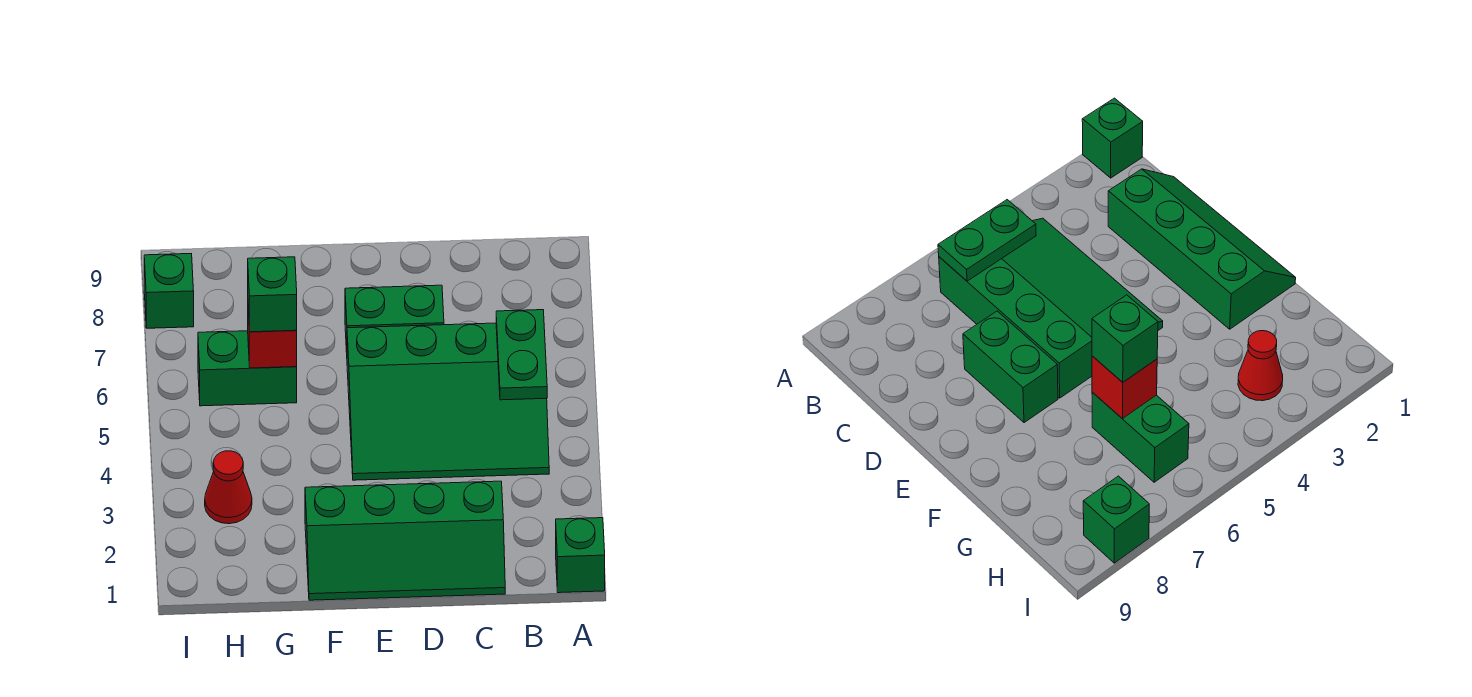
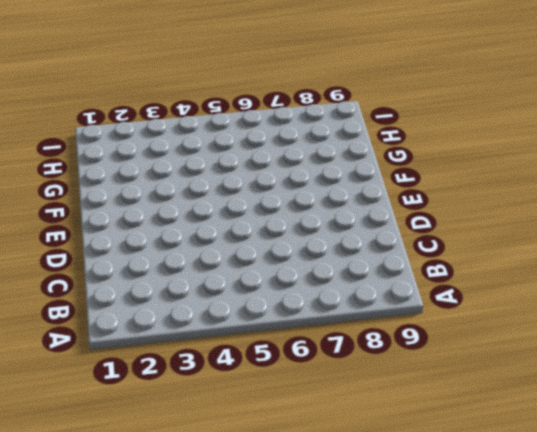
none -> green 1x1 brick [556,518,605,593]
none -> green 3x4 slope [347,323,549,480]

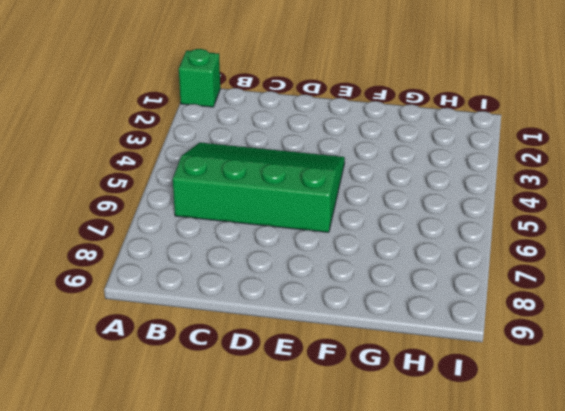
none -> green 2x4 slope [305,481,505,600]
none -> green 1x2 brick [345,285,444,352]

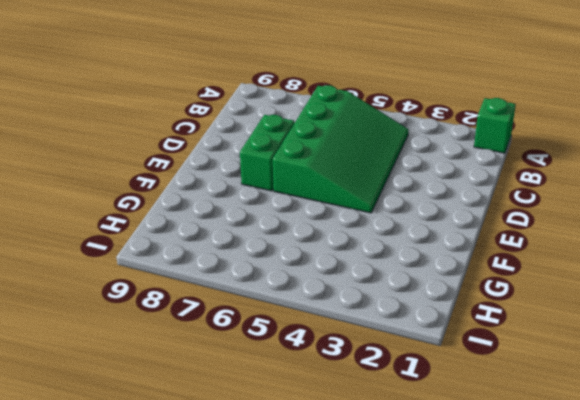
none -> green 2x4 slope [305,481,505,600]
none -> green 1x2 brick [198,331,297,406]

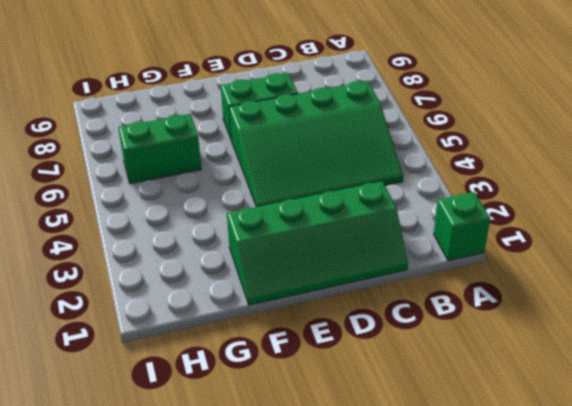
none -> red 1x1 cone [205,451,252,524]
none -> green 1x1 brick [144,254,194,328]

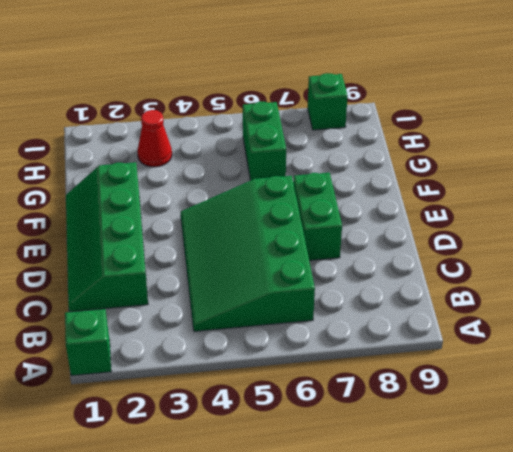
none -> green 1x2 plate [496,310,547,400]
none -> red 1x1 brick [248,312,297,368]

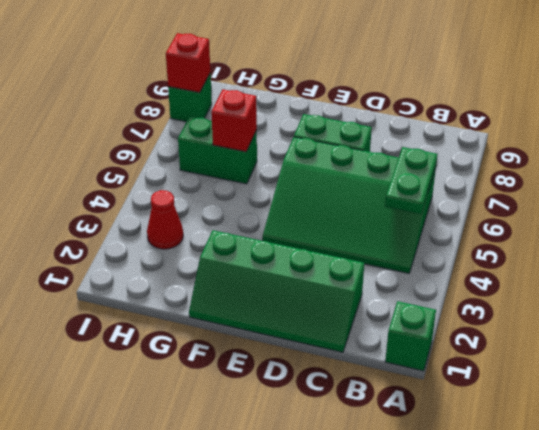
red 1x1 brick [166,33,210,92] -> none
none -> green 1x1 brick [248,257,297,332]

